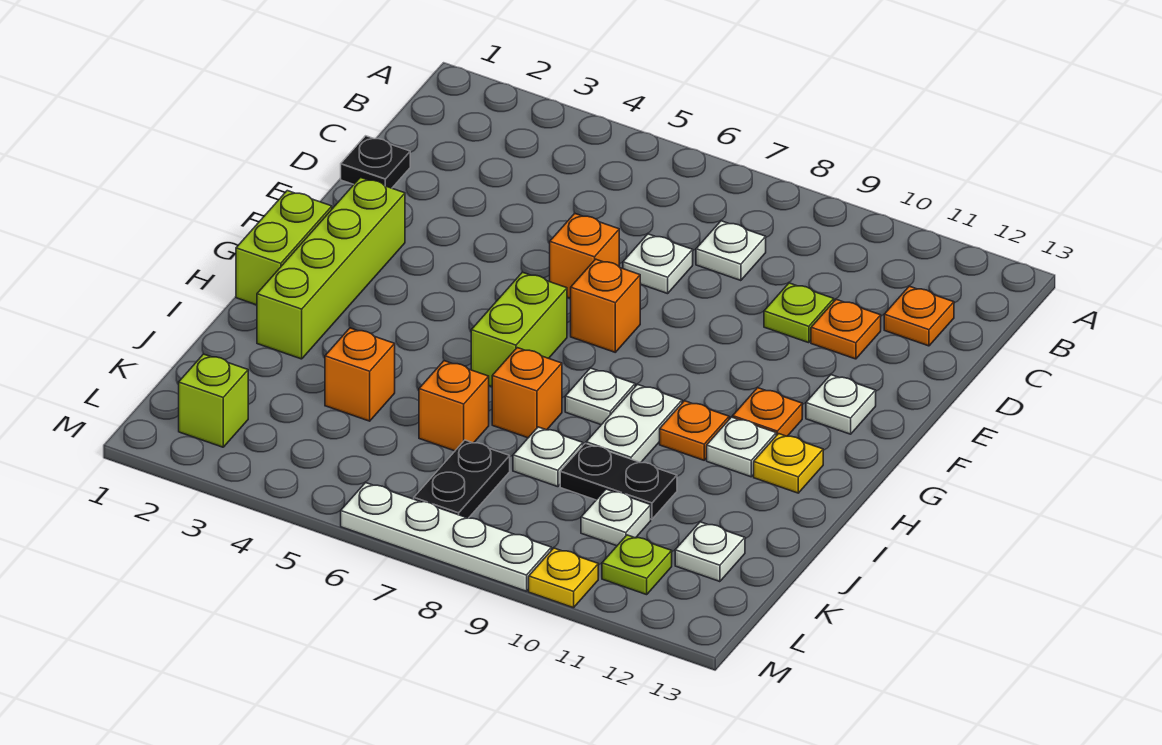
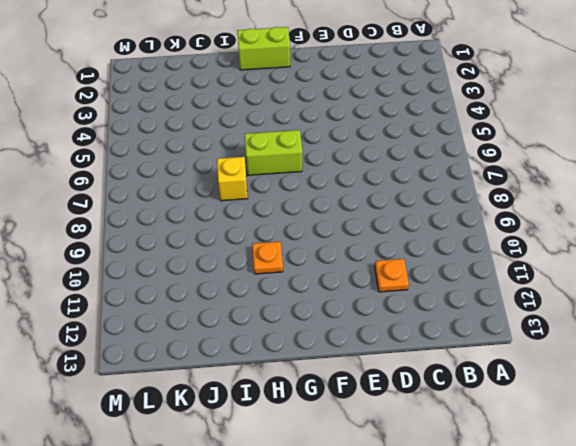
yellow 1x1 brick [217,157,248,201] -> orange 1x1 brick [492,348,562,438]
none -> white 1x1 plate [696,221,766,281]
none -> orange 1x1 plate [884,286,954,346]
none -> black 1x1 plate [341,136,410,188]
none -> white 1x1 plate [623,234,693,294]

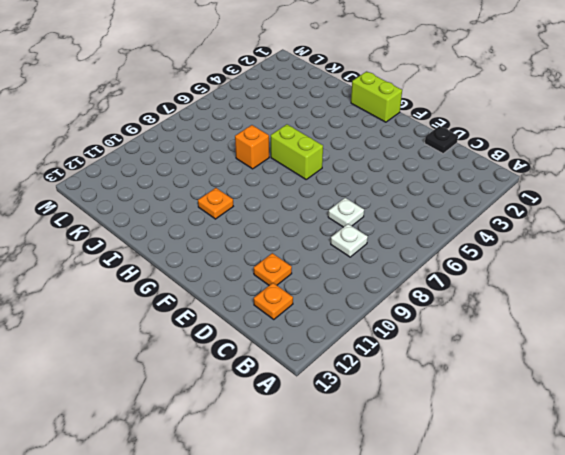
none -> lime 1x1 plate [764,283,834,343]
none -> orange 1x1 brick [550,213,619,298]
none -> lime 1x4 brick [257,177,405,359]
none -> orange 1x1 brick [571,259,640,352]

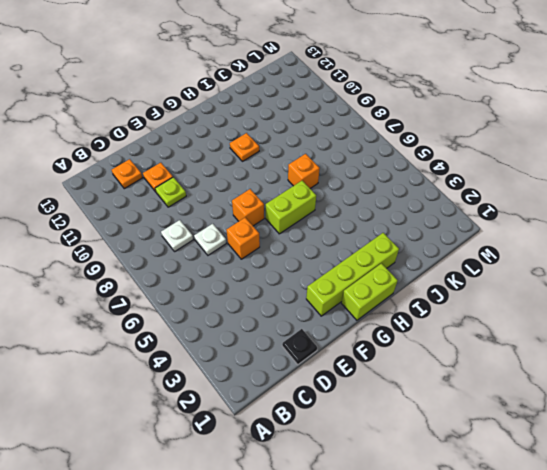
none -> white 1x1 plate [806,375,876,434]
none -> orange 1x1 plate [733,388,802,436]
none -> white 1x1 plate [565,368,635,425]
none -> white 1x2 plate [586,385,682,463]

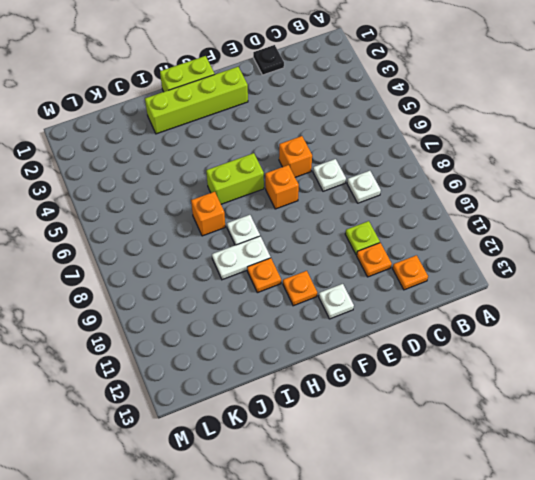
none -> white 1x1 plate [707,417,776,477]
none -> yellow 1x1 plate [754,434,823,493]
none -> orange 1x1 brick [325,328,395,421]
none -> orange 1x1 brick [419,361,489,451]

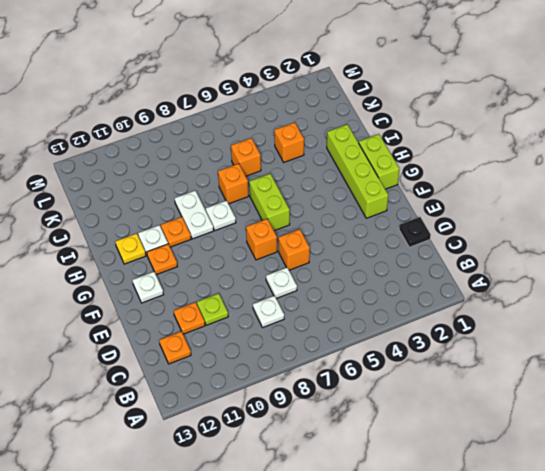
none -> white 1x1 plate [513,427,583,487]
none -> black 1x2 plate [560,443,677,519]
none -> black 1x2 plate [414,440,510,518]
none -> white 1x1 plate [581,489,651,546]

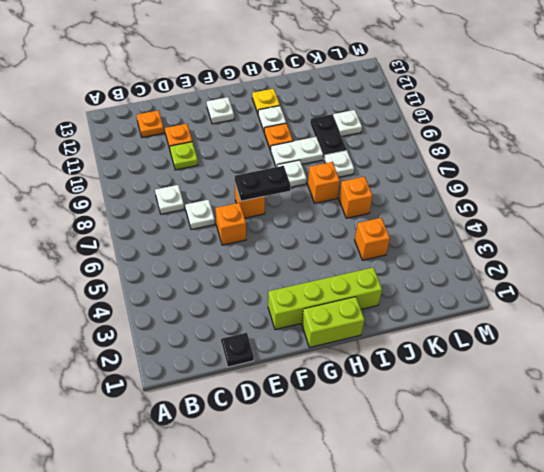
black 1x2 plate [235,166,291,201] -> black 1x2 plate moved to [414,440,510,518]
none -> lime 1x2 brick [471,272,567,387]
none -> orange 1x1 plate [733,388,802,436]
none -> white 1x1 plate [675,522,745,582]
none -> lime 1x1 brick [179,354,248,447]

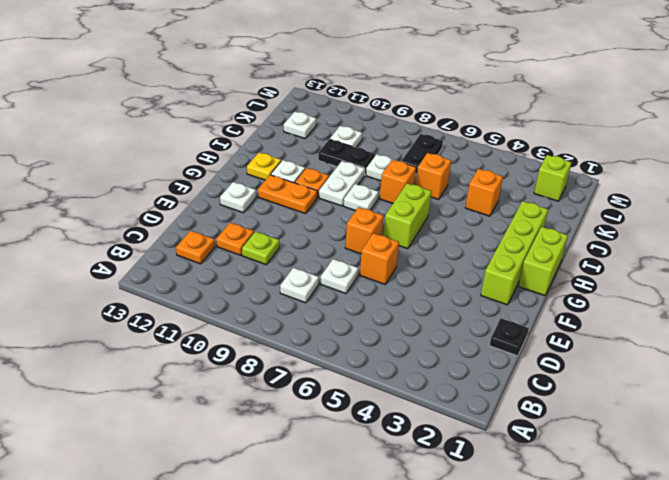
orange 1x2 plate [258,175,317,214] -> orange 1x1 plate [733,388,802,436]
none -> lime 1x1 plate [602,535,672,595]
none -> white 1x4 plate [341,483,551,591]
none -> yellow 1x1 plate [529,548,598,608]

